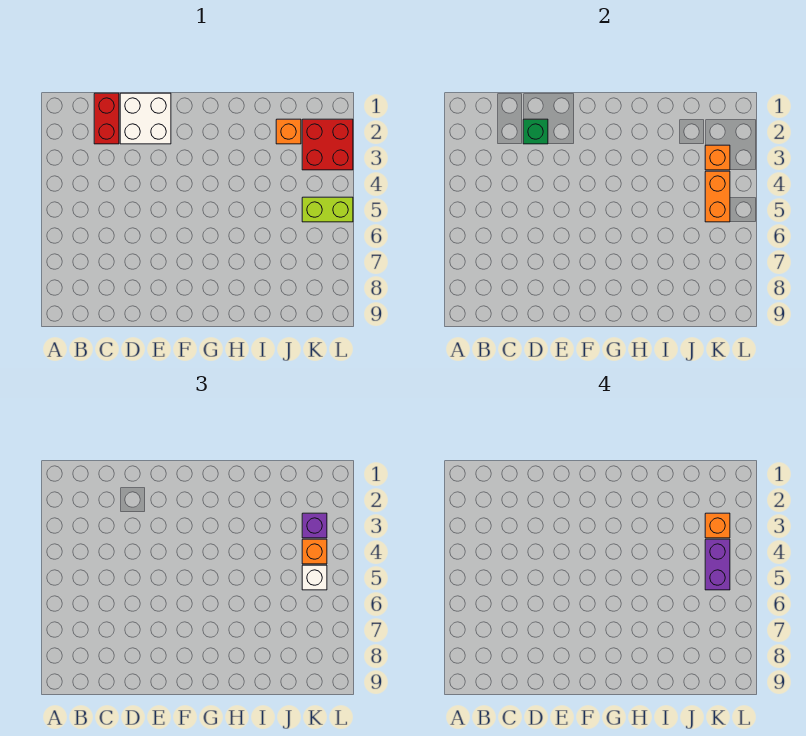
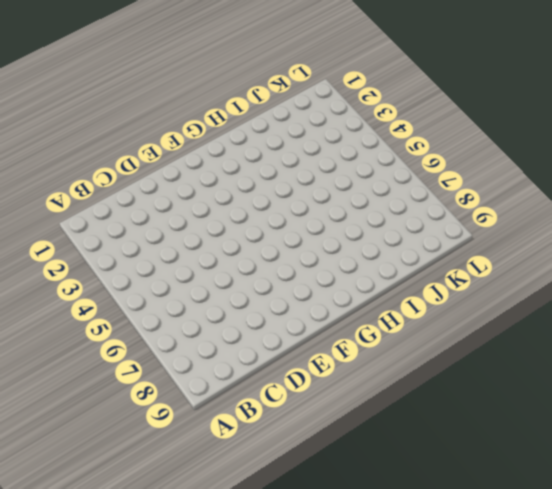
none -> red 1x2 brick [94,93,119,144]
none -> white 2x2 brick [120,93,171,144]
none -> orange 1x1 brick [276,119,301,144]

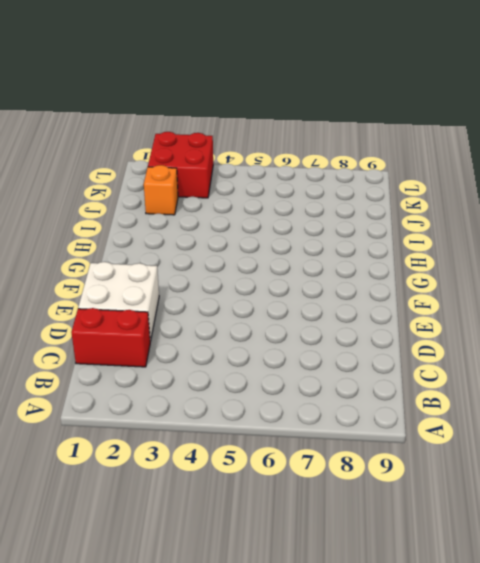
none -> lime 1x2 brick [302,197,353,222]
none -> green 1x1 brick [523,119,548,144]
none -> orange 1x1 brick [705,145,730,170]

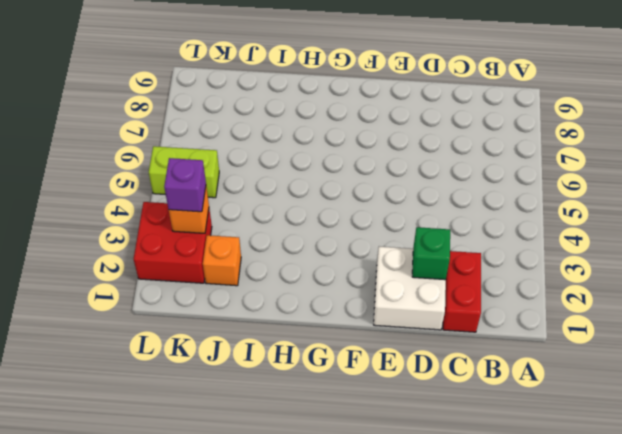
none -> orange 1x2 brick [705,171,730,222]
none -> orange 1x1 brick [302,539,327,564]
none -> white 1x1 brick [302,565,327,590]

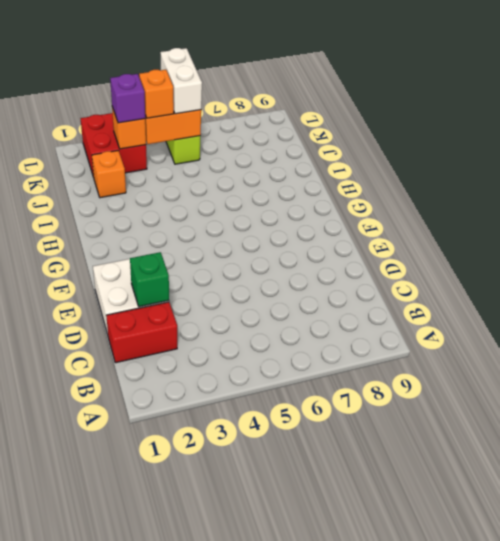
white 1x2 brick [160,48,202,114] -> white 1x1 brick [302,565,327,590]
none -> orange 1x1 brick [705,513,730,538]
none -> purple 1x2 brick [705,539,730,590]

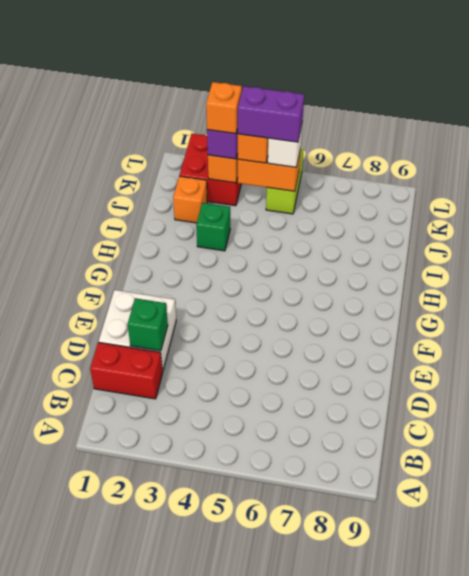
green 1x1 brick [196,203,230,251] -> none

